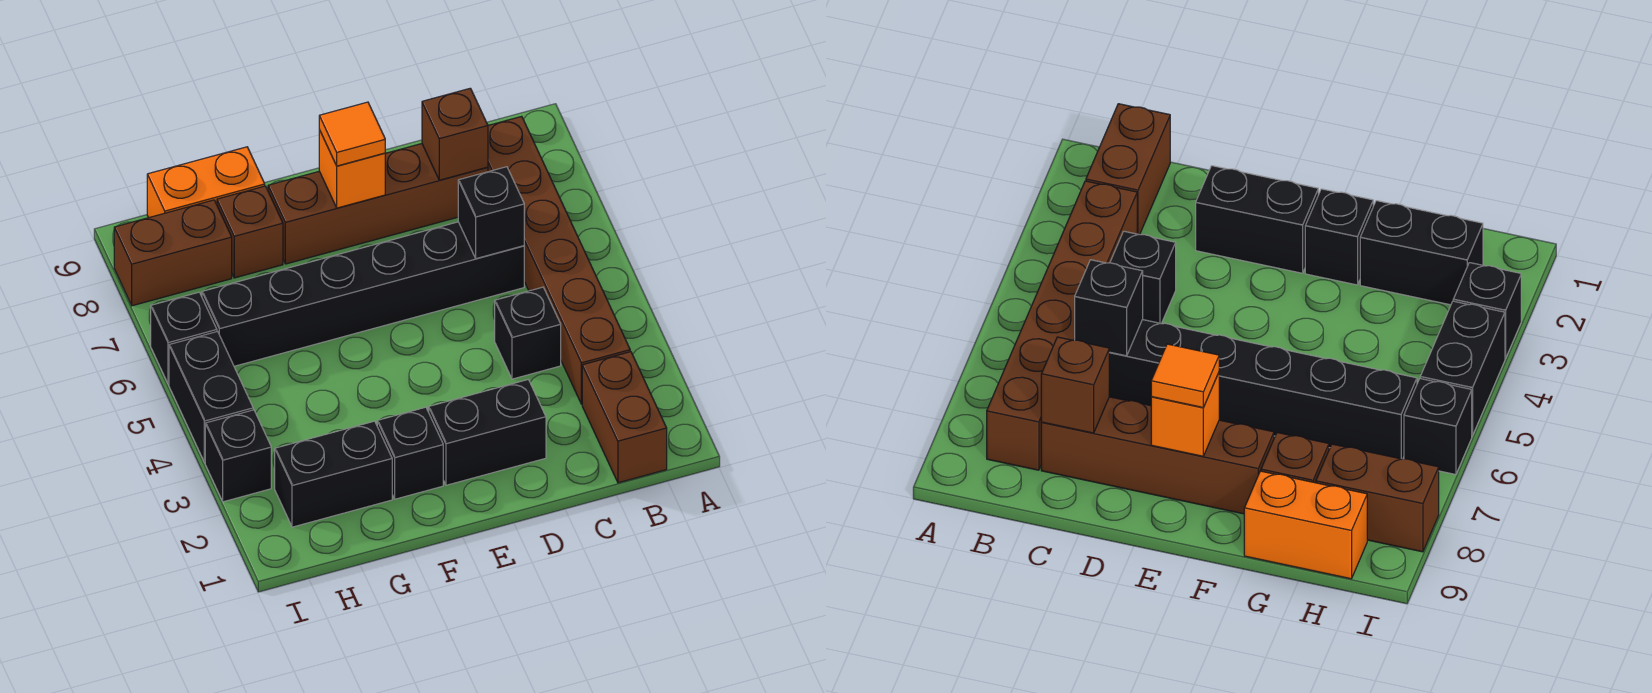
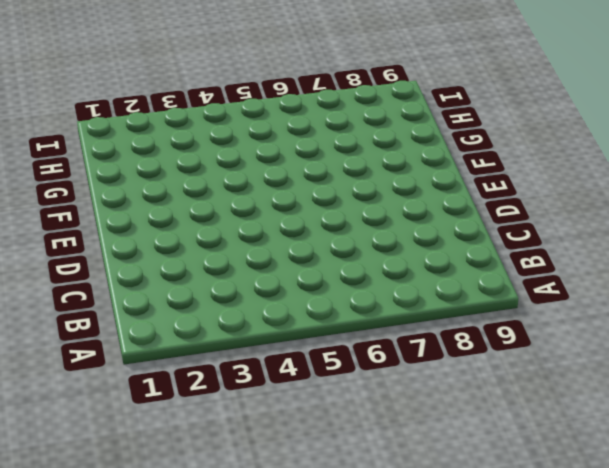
none -> brown 1x2 brick [582,352,667,483]
none -> brown 1x6 brick [488,116,630,404]
none -> black 1x1 brick [495,287,561,379]

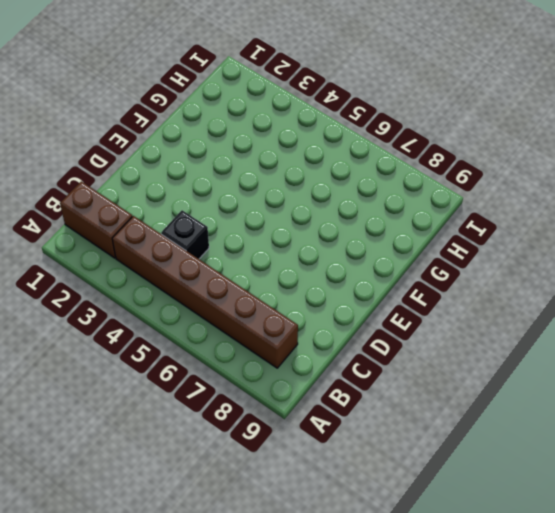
none -> black 1x6 brick [202,222,524,366]
none -> brown 1x4 brick [268,144,488,264]
none -> black 1x2 brick [429,380,546,485]

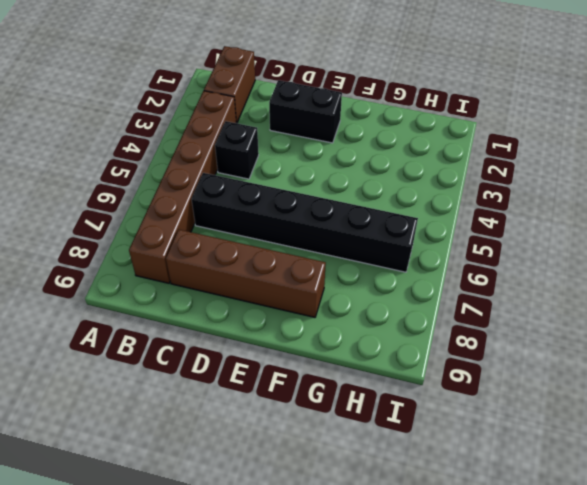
none -> black 1x1 brick [377,407,443,499]
none -> black 1x2 brick [275,421,392,527]
none -> brown 1x1 brick [217,186,283,278]

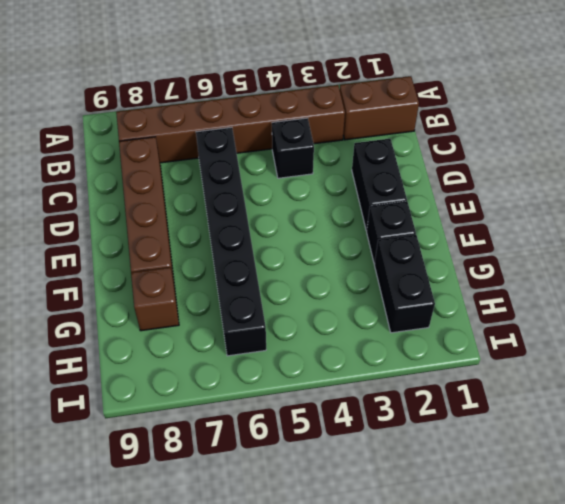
none -> orange 1x2 brick [147,147,265,218]
none -> brown 1x2 brick [114,200,232,306]
none -> black 1x1 brick [205,410,271,502]

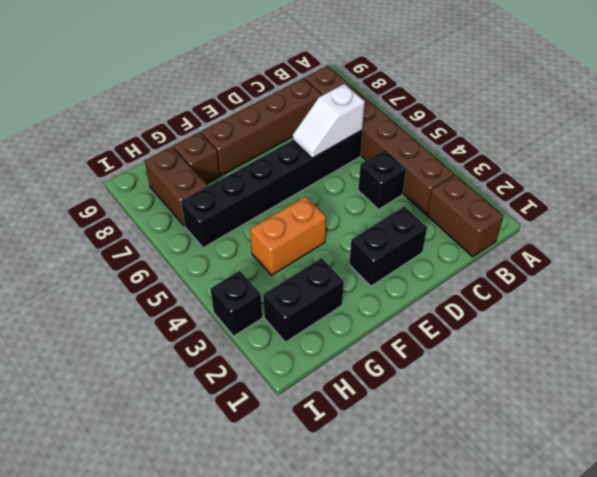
white 1x2 slope [293,84,365,158] -> black 1x1 brick [458,167,524,259]
orange 1x2 brick [250,196,326,275] -> orange 1x2 brick moved to [147,147,265,218]
brown 1x2 brick [145,147,208,226] -> brown 1x2 brick turned to [114,200,232,306]
none -> black 1x1 brick [377,407,443,499]
none -> black 1x2 brick [169,332,253,462]
none -> black 1x1 brick [151,292,217,384]

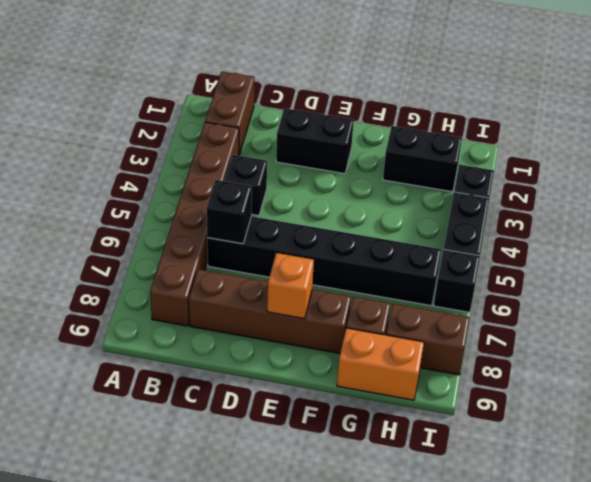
none -> black 1x1 brick [377,407,443,499]
none -> brown 1x1 brick [422,88,488,180]
none -> orange 1x1 tile [319,102,385,166]

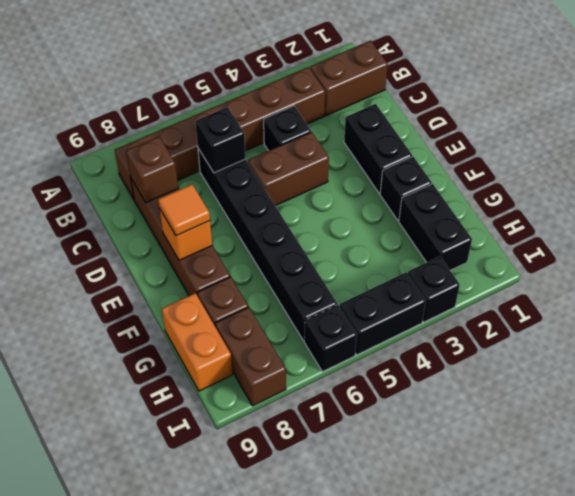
brown 1x2 brick [248,132,329,206] -> none

